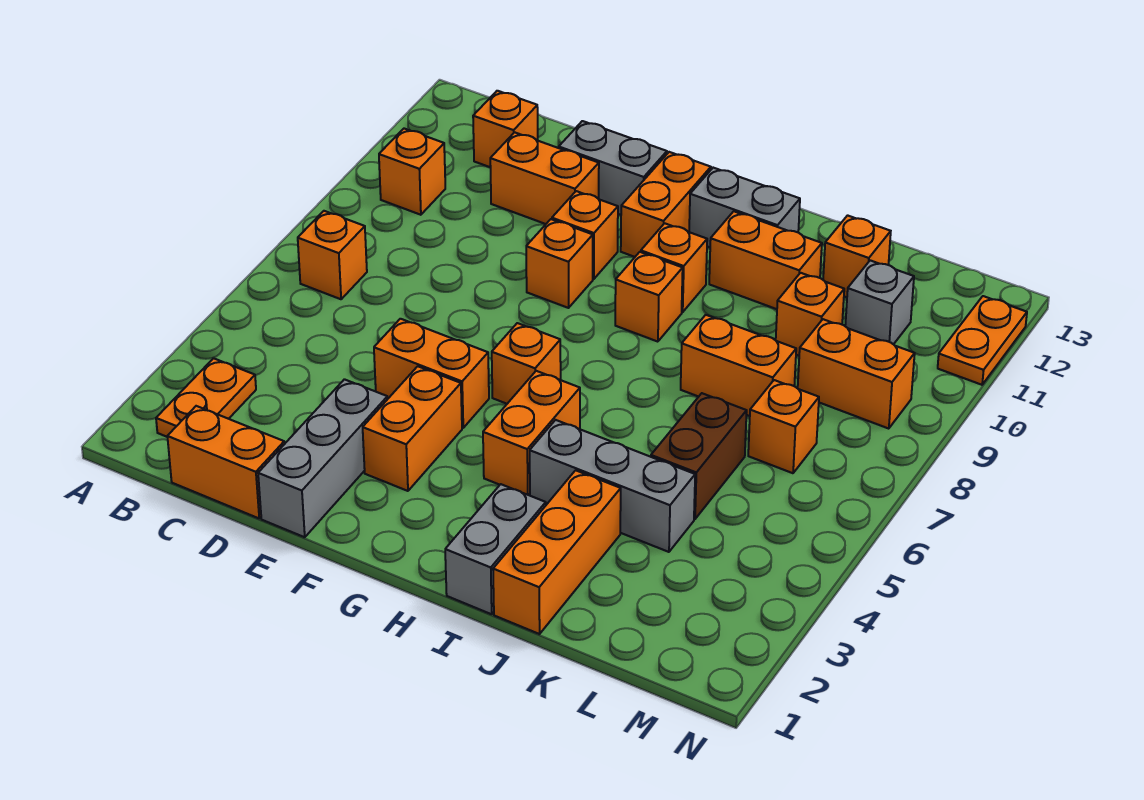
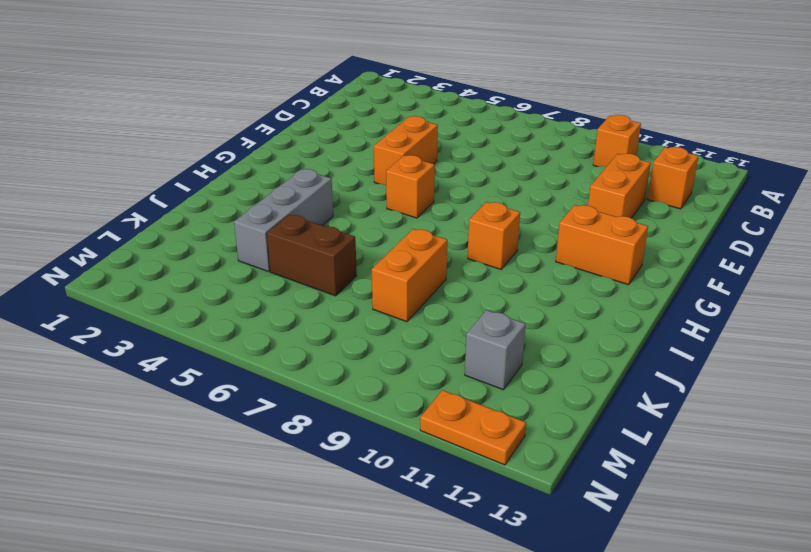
none -> orange 1x2 plate [156,358,256,437]
none -> orange 1x1 brick [298,211,367,299]
none -> orange 1x2 brick [167,406,284,518]
none -> grey 1x3 brick [258,379,388,537]

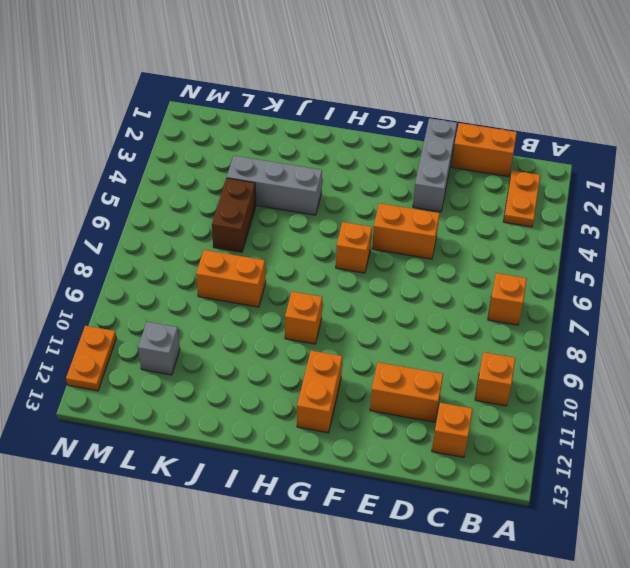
none -> grey 1x2 brick [559,121,667,215]
none -> orange 1x2 brick [363,366,462,491]
none -> orange 1x1 brick [526,219,593,308]
none -> orange 1x1 brick [552,191,618,279]

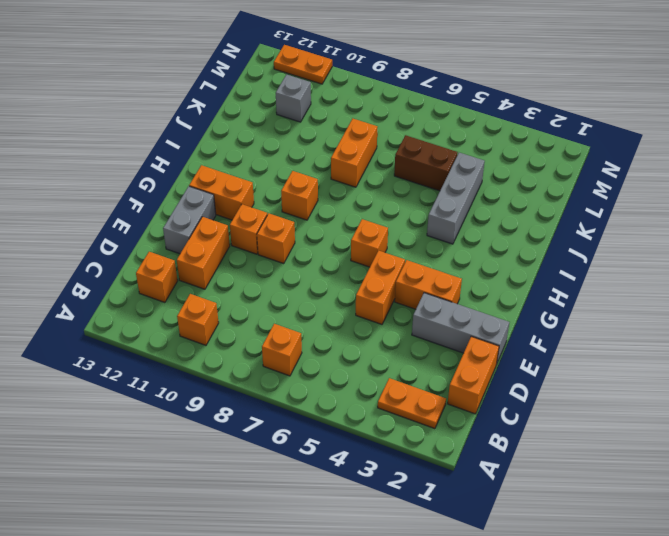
none -> orange 1x2 brick [483,371,580,495]
none -> orange 1x1 brick [641,223,707,312]
none -> grey 1x2 brick [689,168,800,247]
none -> grey 1x2 brick [445,484,546,614]

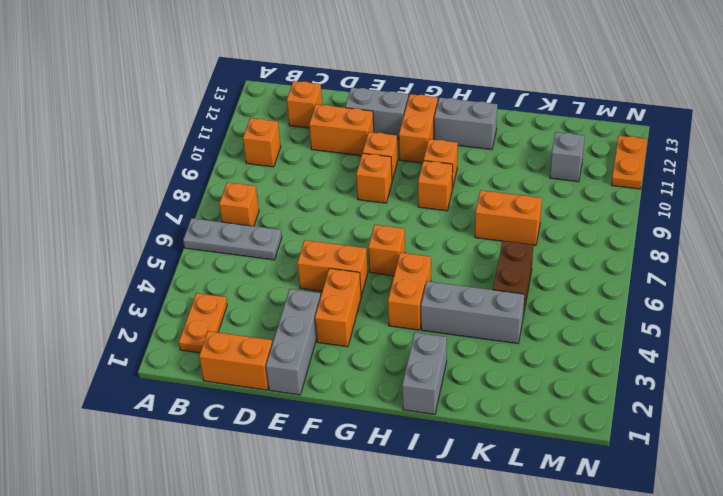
grey 1x3 plate [183,218,282,260] -> none
none -> orange 1x2 brick [709,211,822,309]
none -> orange 1x3 brick [493,470,621,634]
none -> orange 1x1 brick [776,273,844,356]
none -> orange 1x1 brick [823,215,891,297]

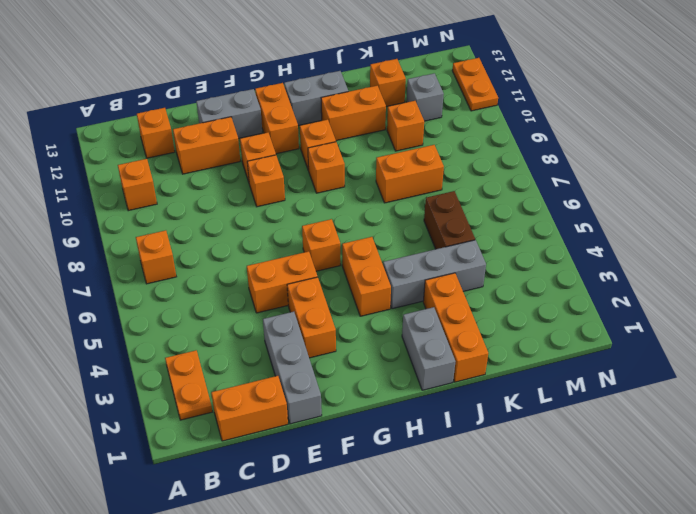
none -> orange 1x1 brick [748,380,819,473]
none -> orange 1x2 brick [798,319,915,429]

